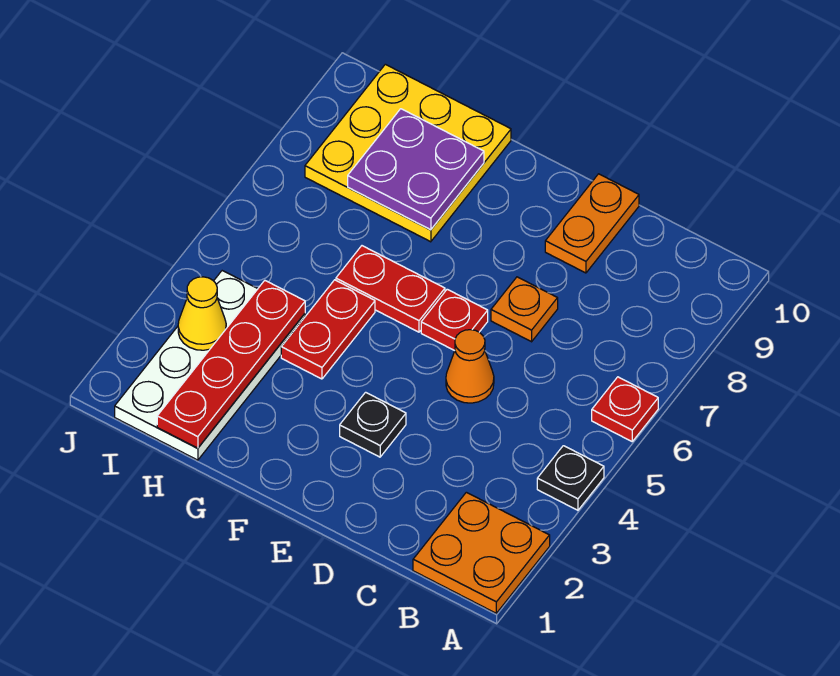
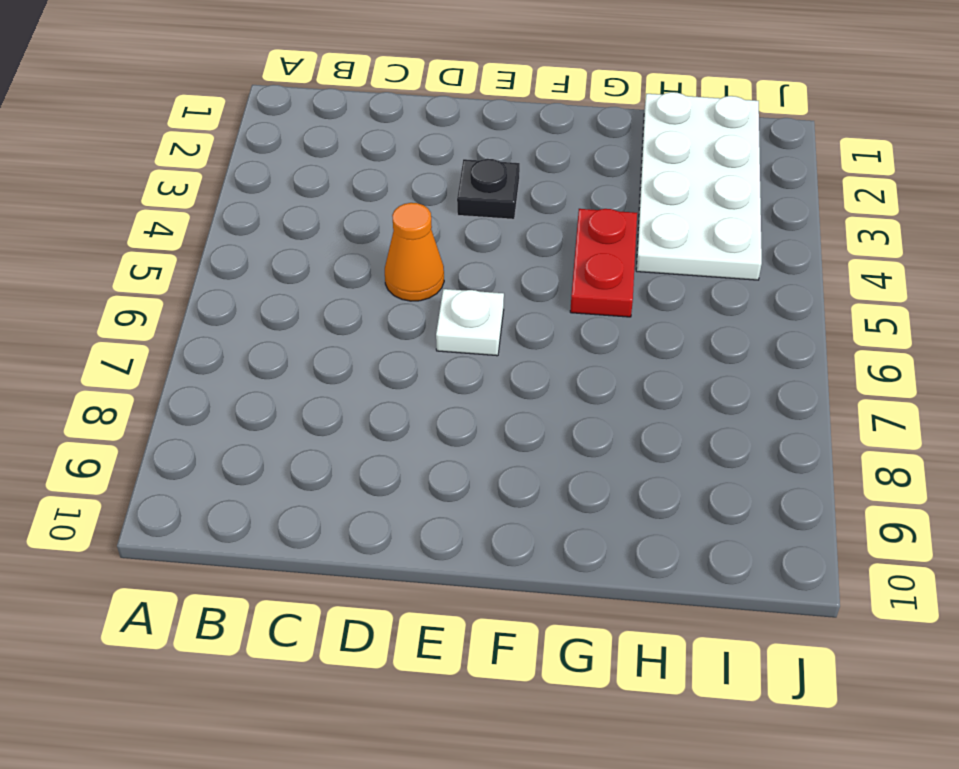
white 1x1 plate [436,289,504,356] -> red 1x1 plate [421,289,488,351]
none -> orange 2x2 plate [413,492,550,613]
none -> black 1x1 plate [537,446,604,510]
none -> red 1x1 plate [592,377,658,441]

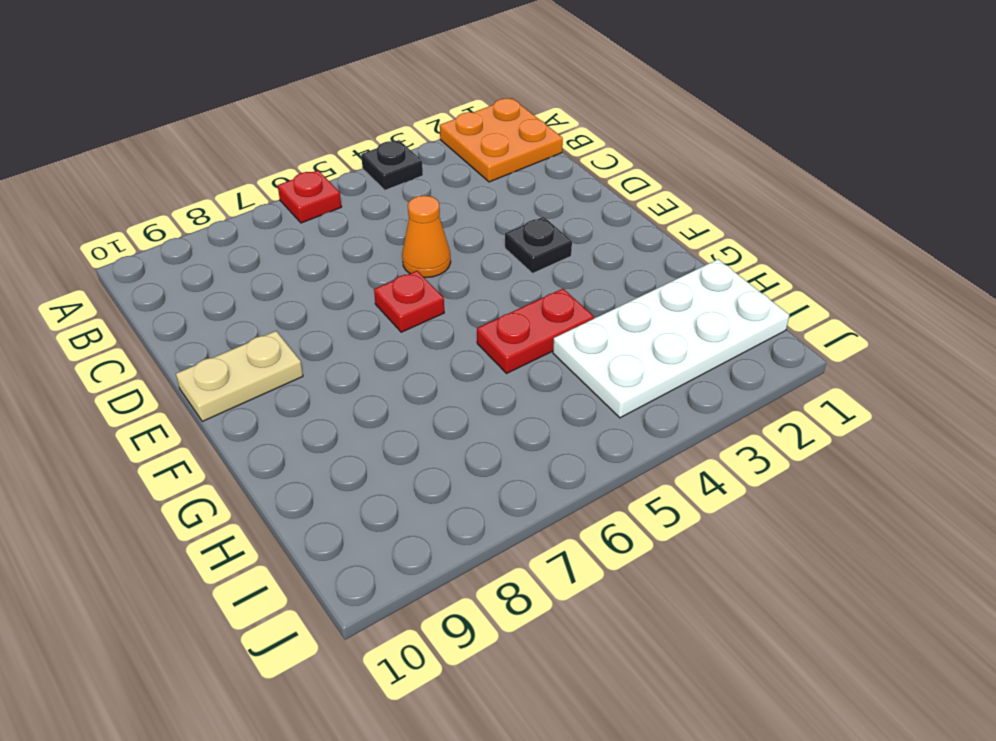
tan 1x2 plate [176,331,303,421] -> none
none -> orange 1x1 plate [491,277,558,342]
none -> orange 1x2 plate [545,174,639,273]
none -> red 1x2 plate [336,246,445,332]

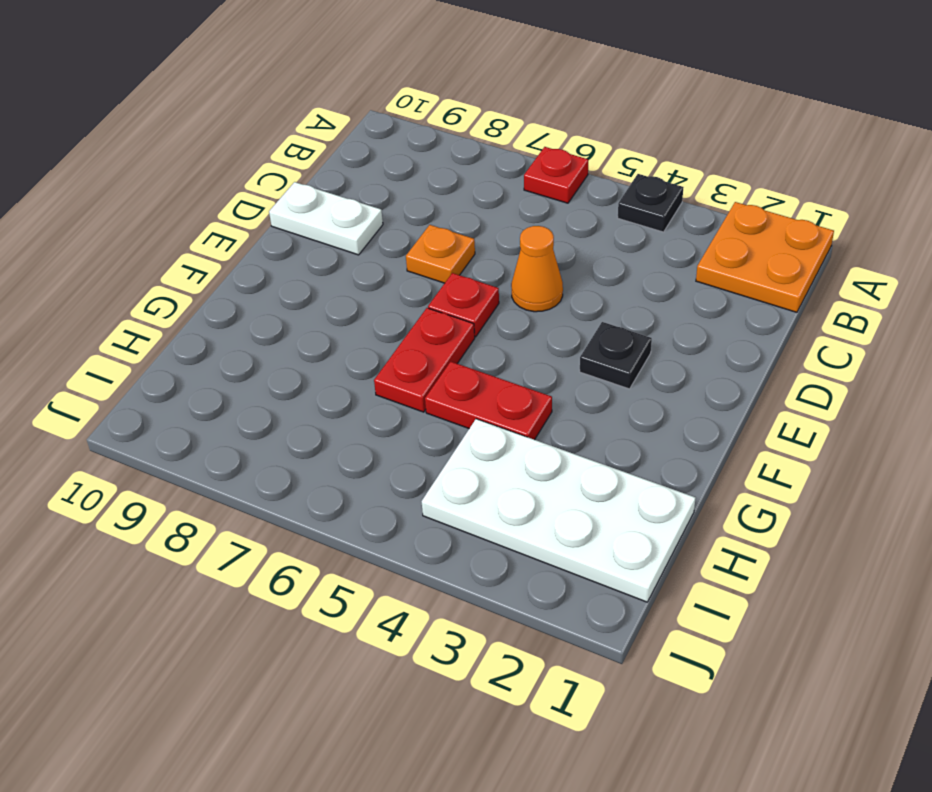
white 1x2 plate [269,182,383,255] -> orange 1x2 plate [545,174,639,273]
none -> yellow 3x3 plate [305,64,511,242]
none -> purple 2x2 plate [348,109,484,230]
none -> red 1x4 plate [157,281,305,448]

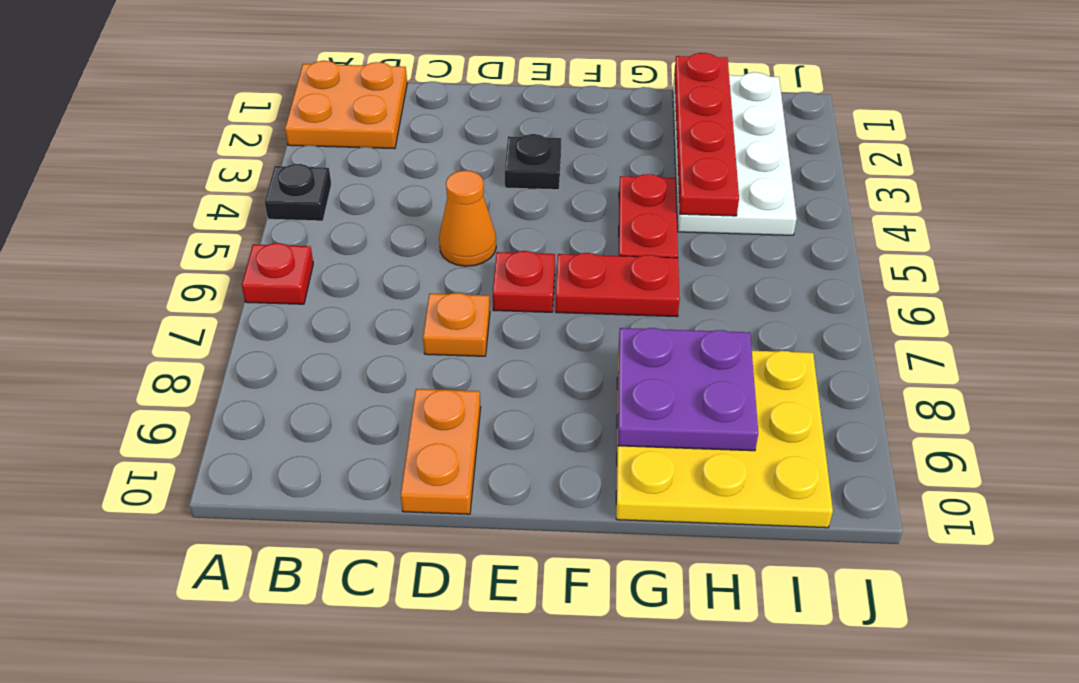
none -> yellow 1x1 cone [178,277,226,350]

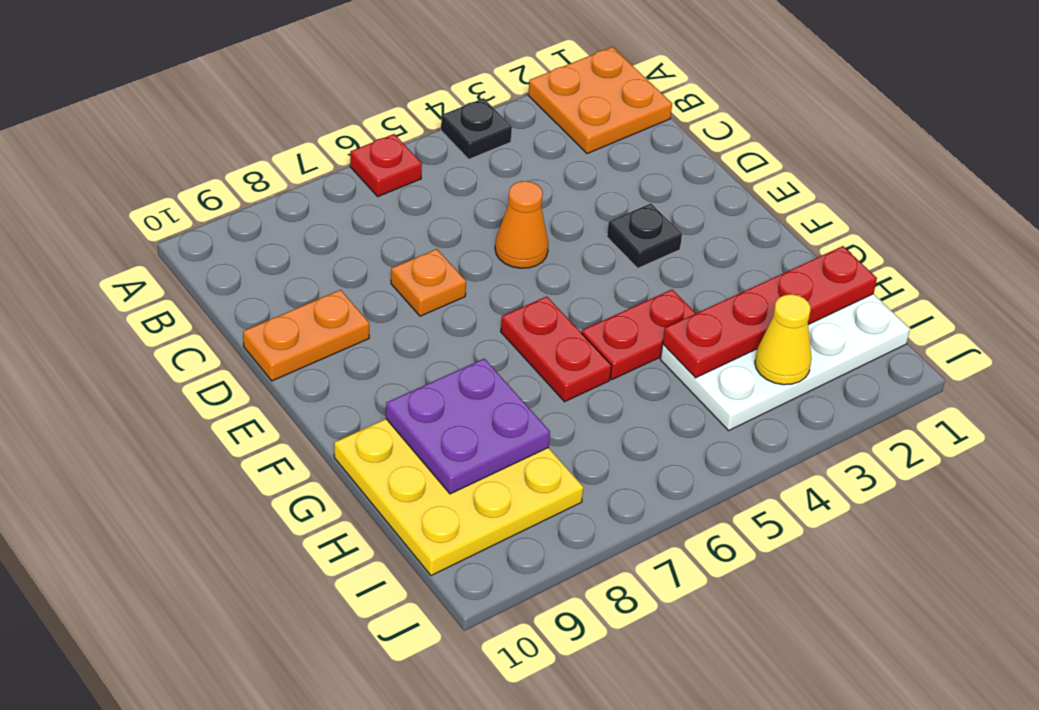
none -> red 1x1 plate [421,289,488,351]

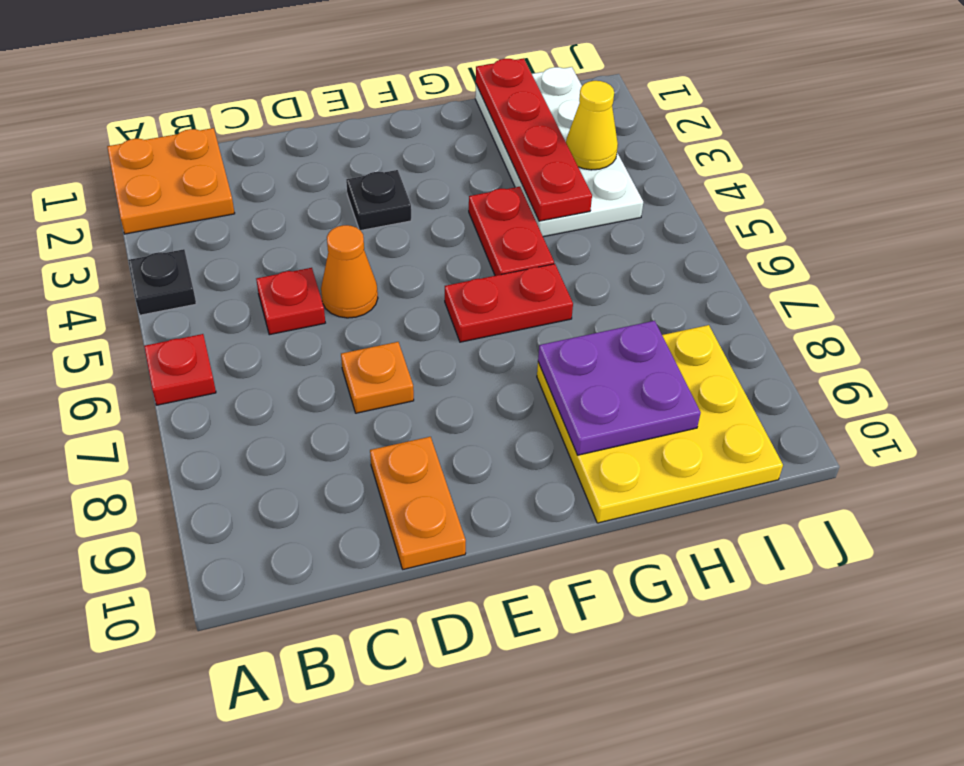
red 1x1 plate [256,268,325,335] -> red 1x1 plate moved to [421,289,488,351]

